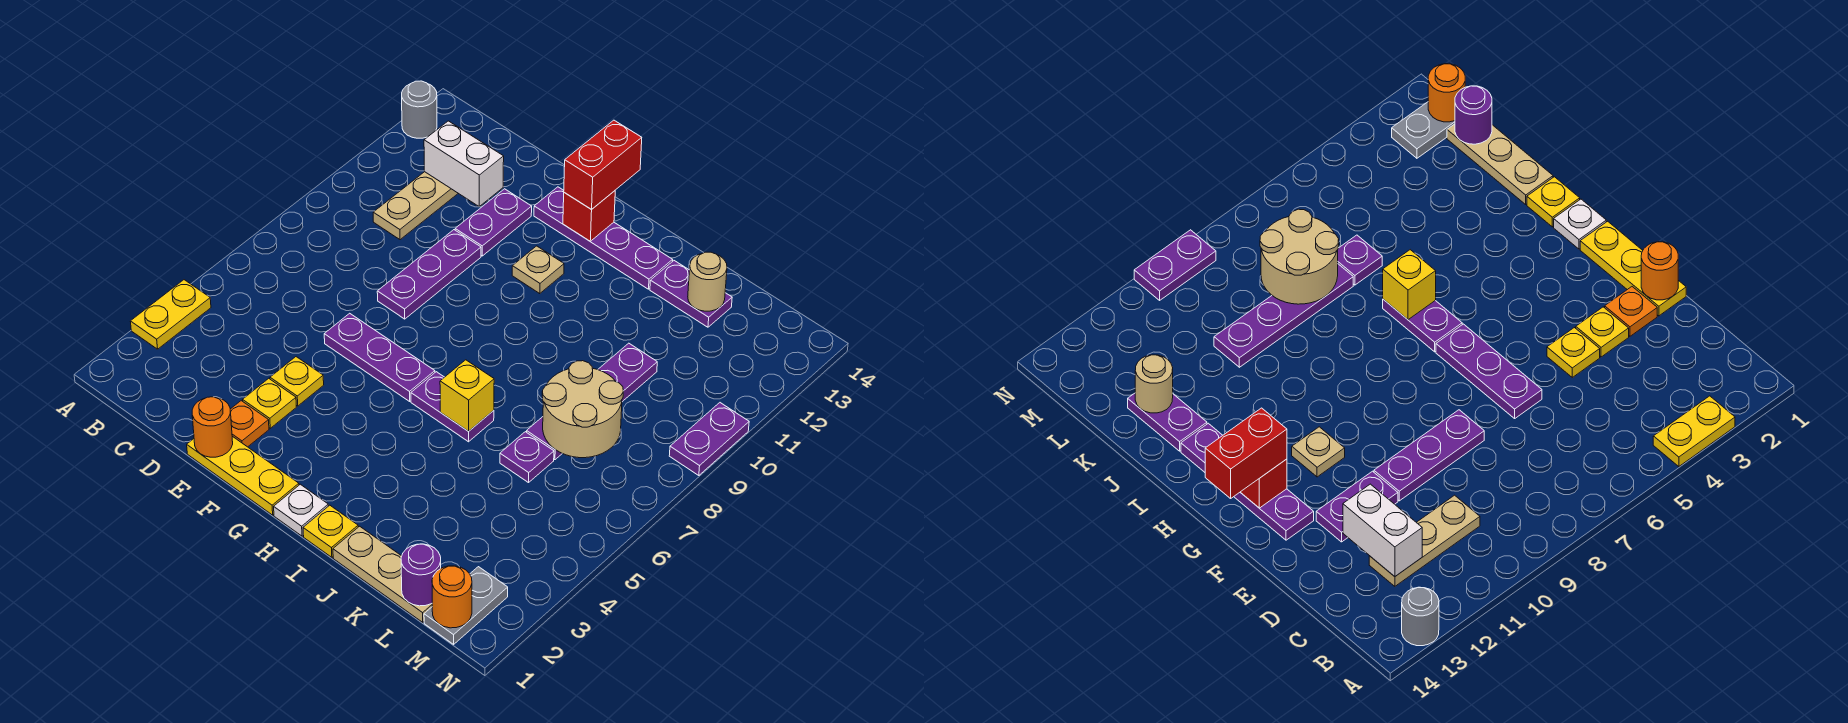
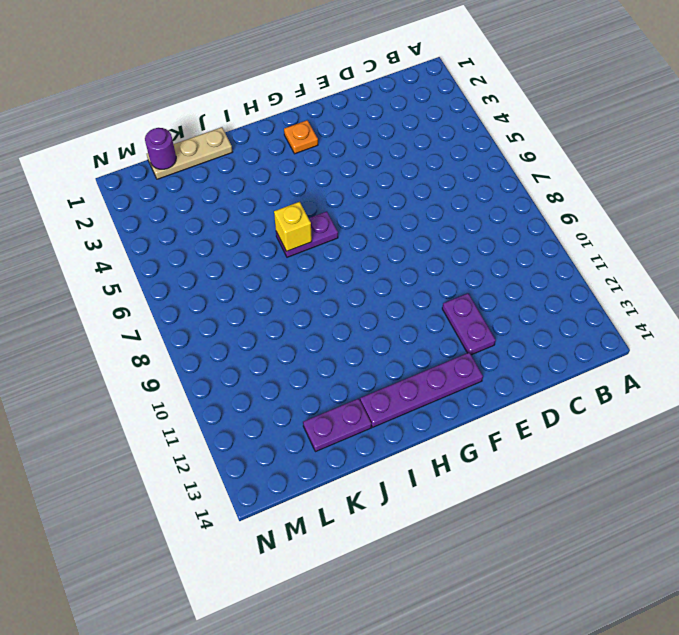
orange 1x1 plate [284,120,318,154] -> orange 1x1 plate moved to [230,401,269,447]
none -> yellow 1x2 plate [130,280,211,349]
none -> grey 1x1 round brick [402,81,437,138]
none -> tan 1x3 plate [373,172,458,240]
none -> yellow 1x3 plate [187,436,299,515]

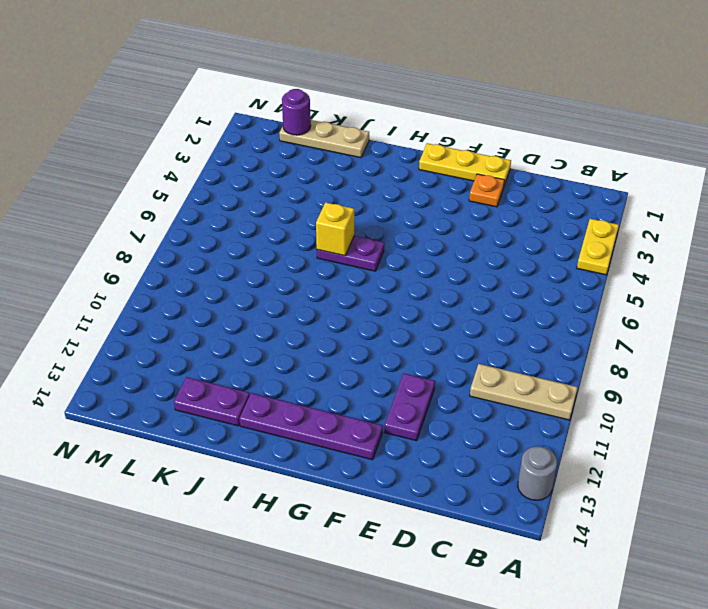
tan 1x3 plate [470,364,578,420] -> tan 1x3 plate turned to [373,172,458,240]
none -> yellow 1x1 plate [243,378,296,428]
none -> yellow 1x1 plate [270,357,324,406]
none -> purple 1x3 plate [324,313,435,401]
none -> purple 1x3 plate [377,230,481,319]

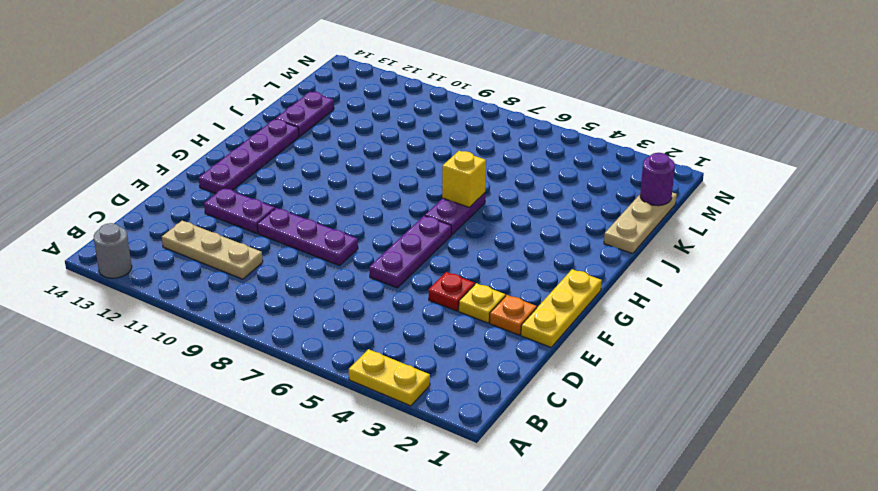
red 1x1 plate [429,272,475,311] -> yellow 1x1 plate [270,357,324,406]
none -> tan 1x1 plate [512,246,564,293]
none -> white 1x1 plate [274,484,328,536]
none -> yellow 1x1 plate [303,505,358,557]
none -> purple 1x1 plate [500,432,554,483]

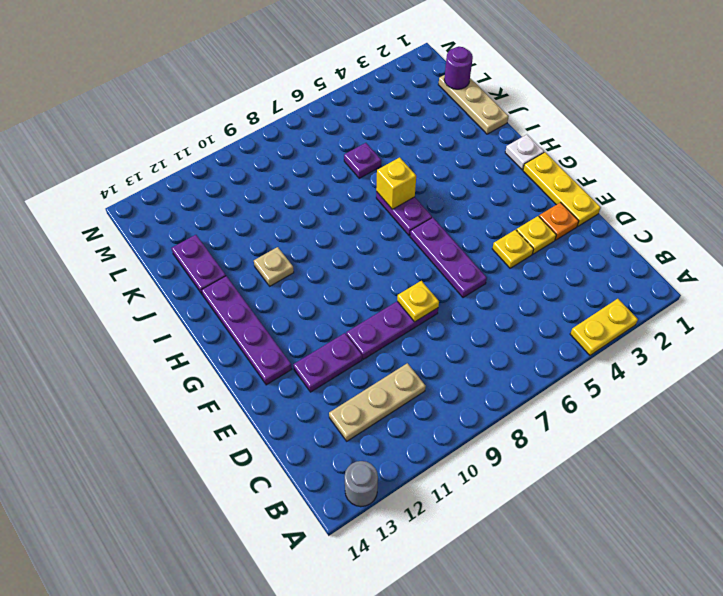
yellow 1x1 plate [397,281,439,322] -> yellow 1x1 plate moved to [303,505,358,557]
tan 1x1 plate [254,247,294,286] -> tan 1x1 plate moved to [512,246,564,293]
none -> purple 1x4 plate [527,343,657,460]
none -> grey 1x2 plate [424,567,508,644]
none -> purple 1x2 plate [669,403,749,476]
none -> white 1x2 brick [424,121,504,206]

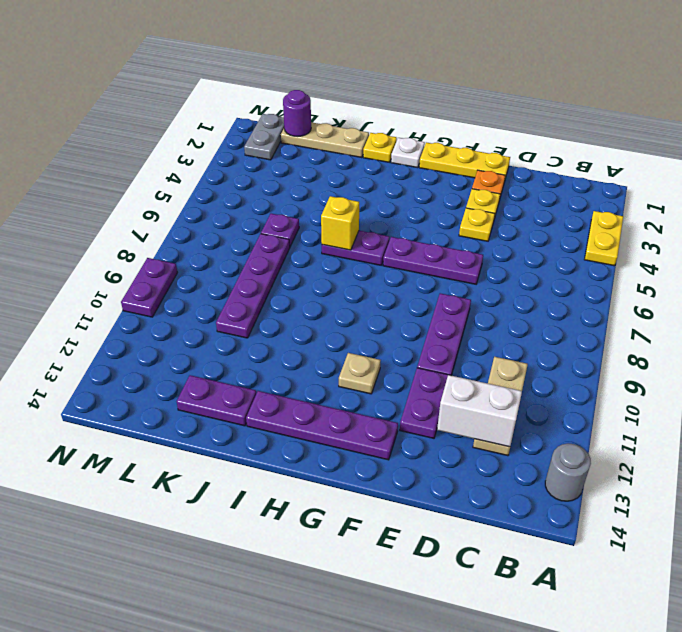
none -> orange 1x1 round brick [192,397,233,457]
none -> red 1x1 brick [563,191,615,241]
none -> tan 2x2 round brick [542,361,623,458]
none -> tan 1x1 round brick [688,252,727,311]

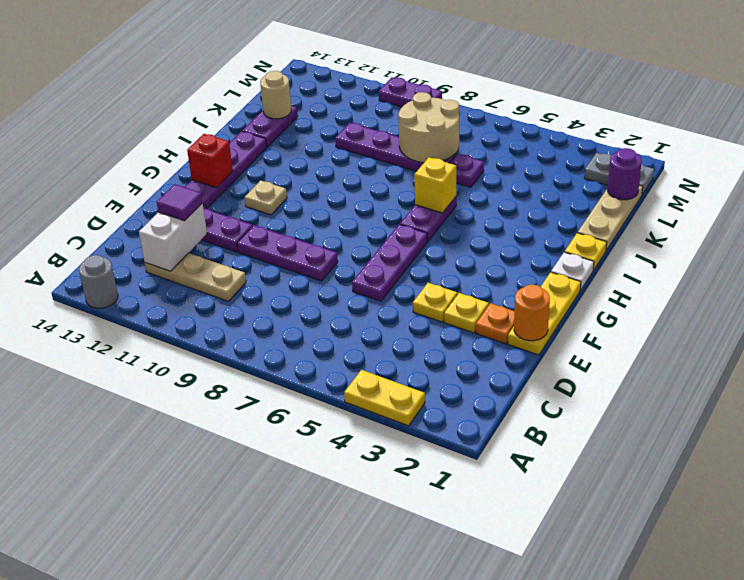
purple 1x1 tile [157,184,203,221] -> none
none -> orange 1x1 round brick [432,566,472,628]
none -> red 1x2 brick [564,120,642,210]

